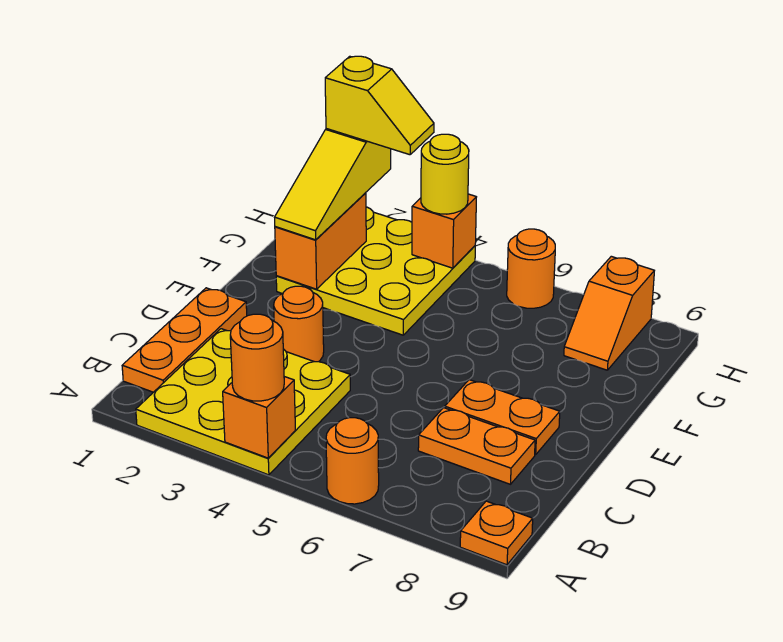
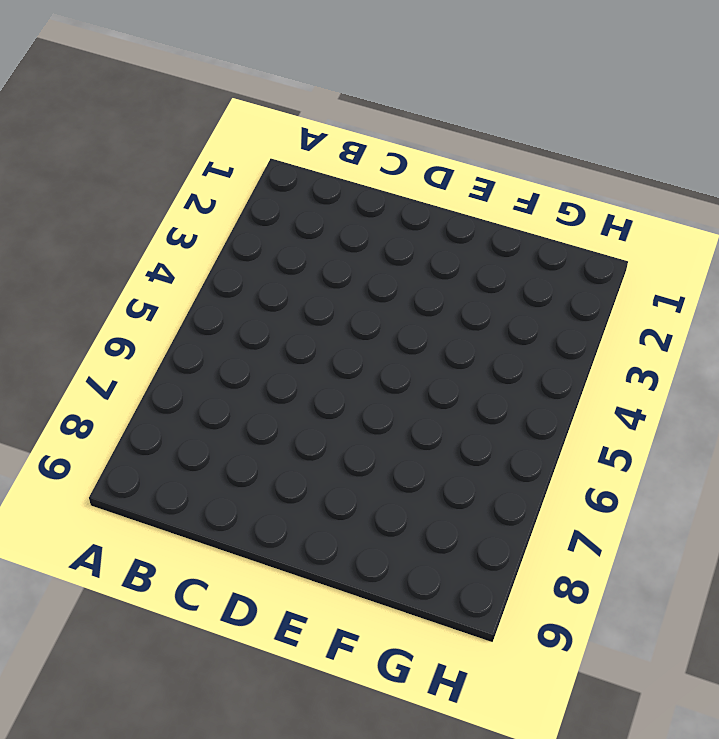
none -> yellow 3x3 plate [136,329,350,475]
none -> orange 1x1 round brick [326,418,379,504]
none -> orange 1x1 plate [460,501,533,565]

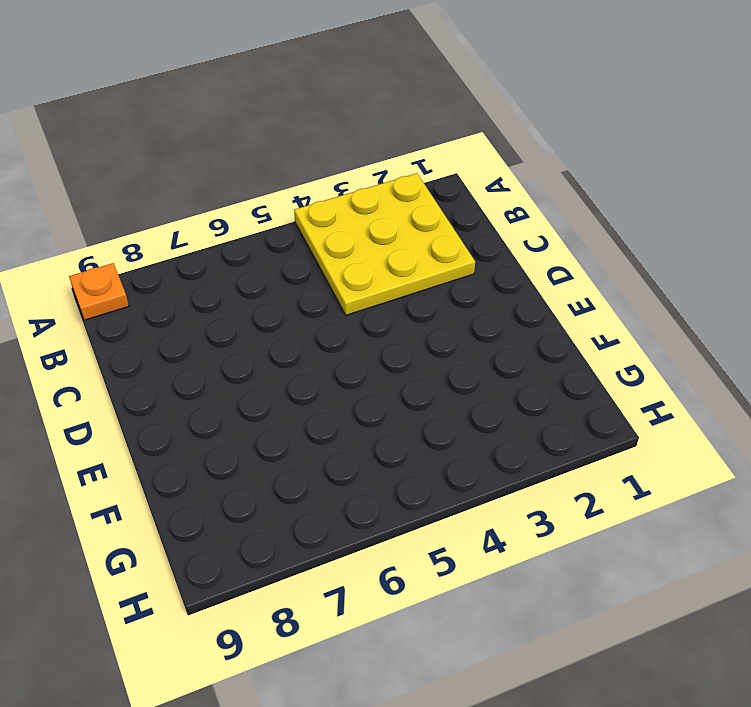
none -> orange 1x1 round brick [326,418,379,504]
none -> orange 1x3 plate [122,288,247,392]
none -> orange 1x2 plate [418,408,535,484]

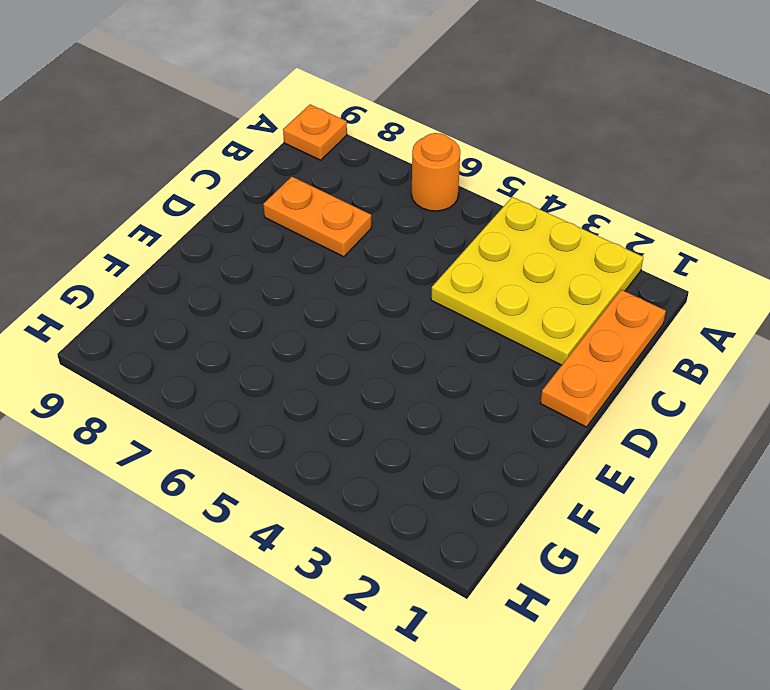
none -> orange 1x1 round brick [274,286,324,362]
none -> orange 1x2 plate [445,380,560,455]
none -> yellow 3x3 plate [276,207,475,335]

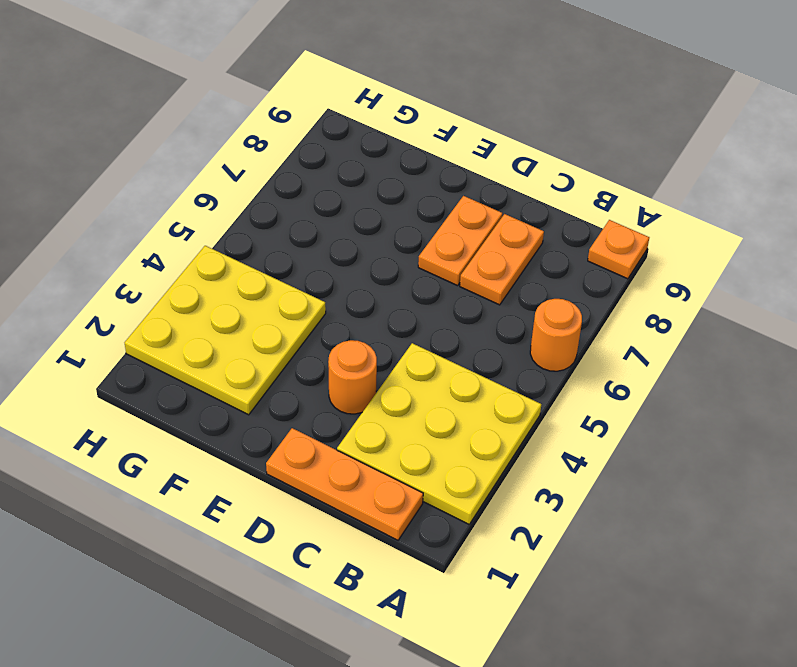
none -> orange 1x2 slope [564,256,654,370]
none -> orange 1x1 round brick [507,229,555,308]
none -> orange 1x1 brick [223,377,295,458]

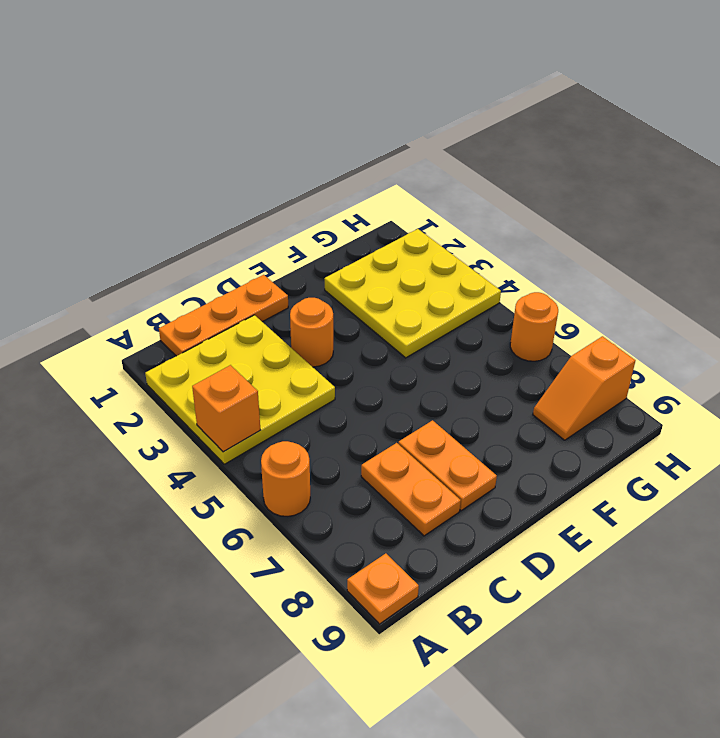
none -> orange 1x2 brick [275,193,366,289]
none -> orange 1x1 brick [412,194,476,268]
none -> orange 1x1 round brick [230,314,284,401]

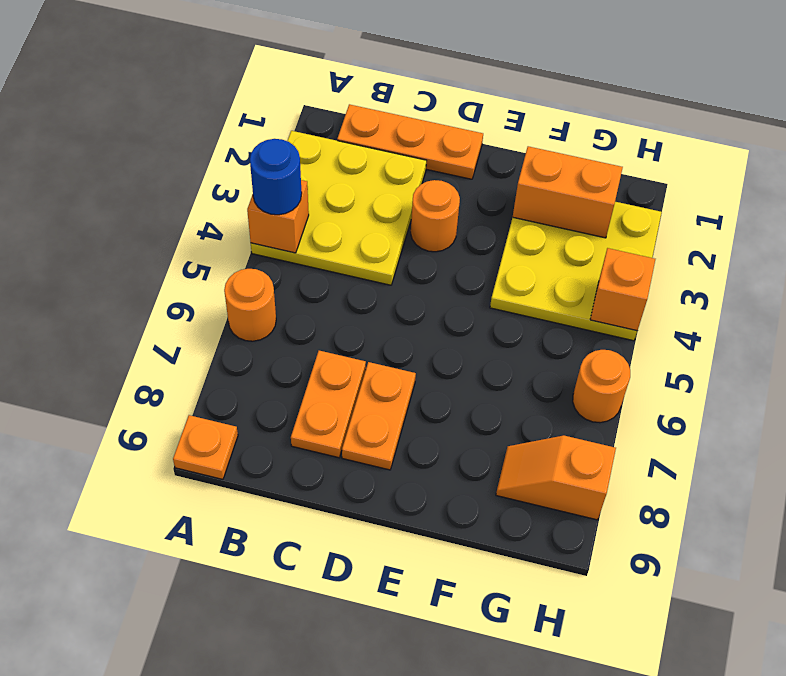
blue 1x1 round brick [250,139,302,215] -> orange 1x1 round brick [230,314,284,401]
none -> yellow 1x3 slope [274,129,391,240]
none -> yellow 1x1 round brick [421,134,469,214]
none -> yellow 1x2 slope [325,56,434,155]

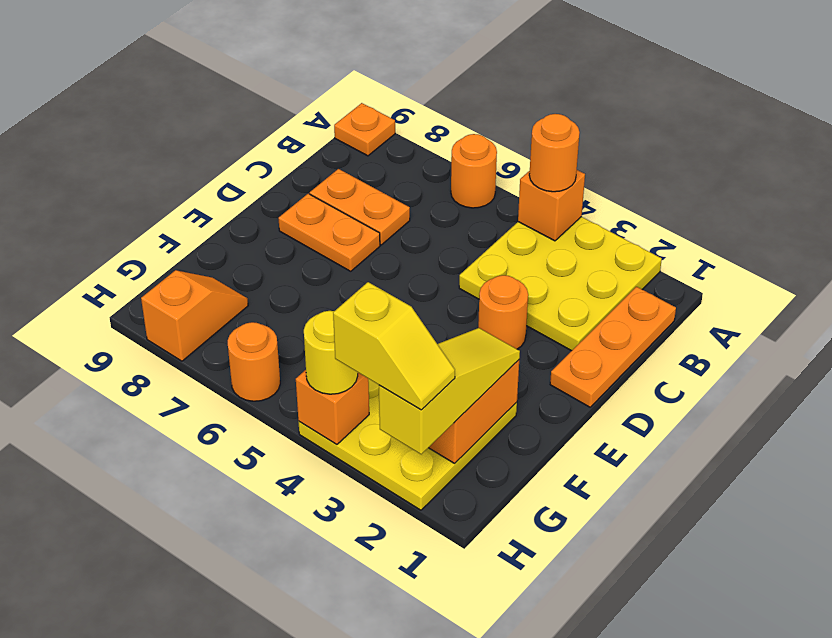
yellow 1x2 slope [333,282,455,410] -> yellow 1x2 slope turned to [325,56,434,155]

